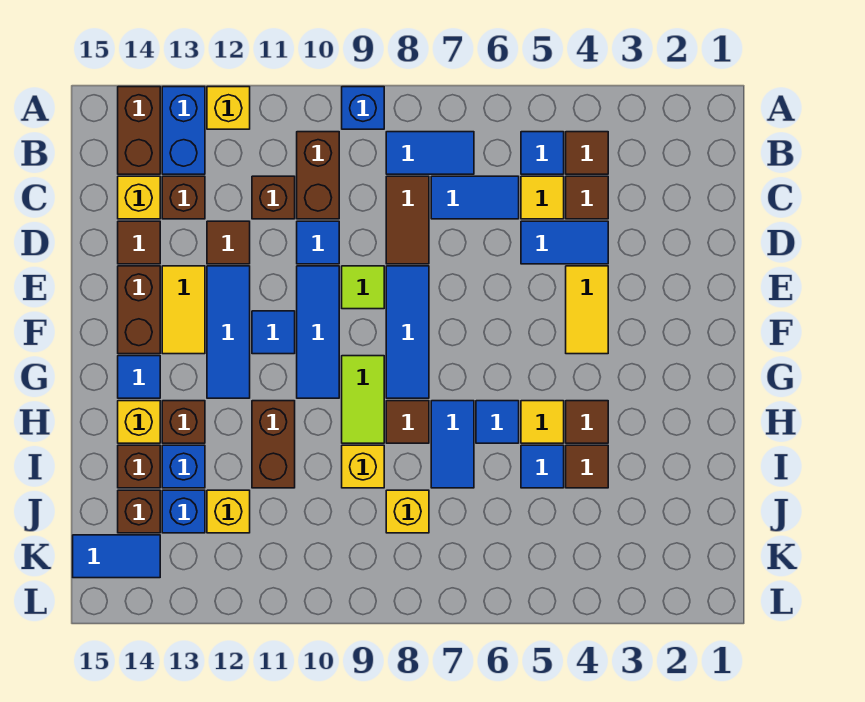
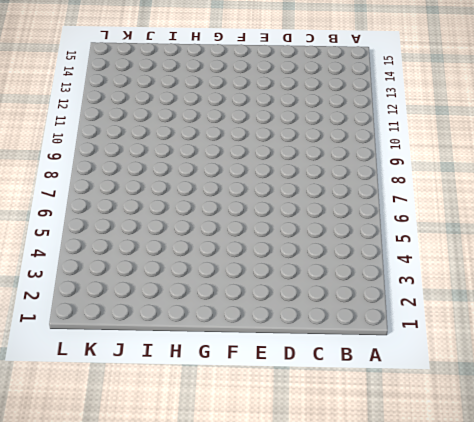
none -> blue 1x1 brick [342,87,384,129]
none -> yellow 1x1 brick [207,87,250,129]
none -> blue 1x2 brick [162,87,205,174]
none -> brown 1x2 brick [118,87,160,174]

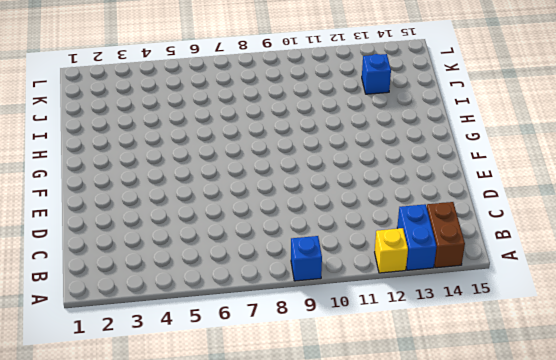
none -> brown 1x1 tile [566,132,608,174]
none -> blue 1x1 tile [521,132,564,174]
none -> blue 1x2 tile [386,132,474,174]
none -> brown 1x2 brick [297,132,339,219]

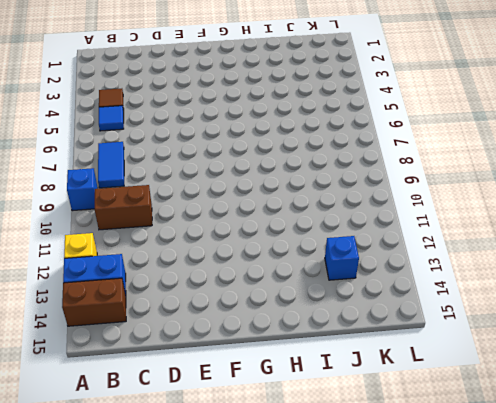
none -> brown 1x1 tile [566,176,608,219]
none -> yellow 1x1 tile [521,176,564,219]
none -> blue 1x2 tile [431,176,519,219]
none -> brown 1x2 tile [386,176,429,264]

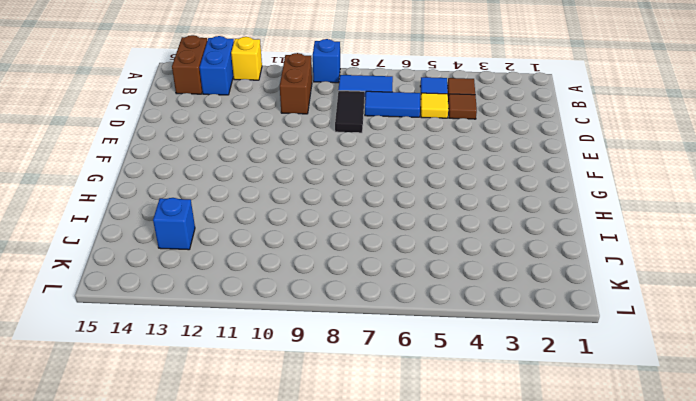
black 1x2 tile [335,91,365,133] -> brown 1x2 tile [386,176,429,264]
none -> brown 1x1 brick [252,176,295,219]
none -> brown 1x1 brick [162,176,205,219]
none -> yellow 1x1 brick [118,176,160,219]
none -> blue 1x2 tile [521,221,608,264]

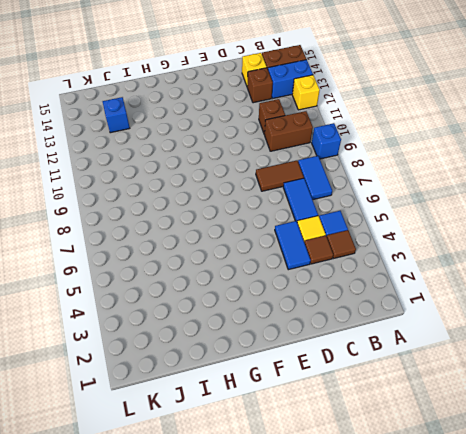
none -> blue 1x1 tile [297,221,339,264]
none -> brown 1x1 tile [207,221,250,264]
none -> brown 1x1 tile [118,221,160,264]
none -> yellow 1x2 tile [566,266,608,354]

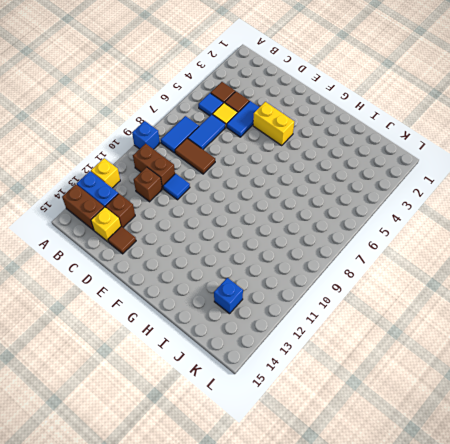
yellow 1x2 brick [253,102,294,145] -> yellow 1x2 tile [566,266,608,354]
none -> brown 1x1 tile [207,221,250,264]
none -> blue 1x3 tile [386,266,429,398]
none -> lime 1x1 tile [342,266,384,309]
none -> blue 1x3 tile [297,266,339,398]

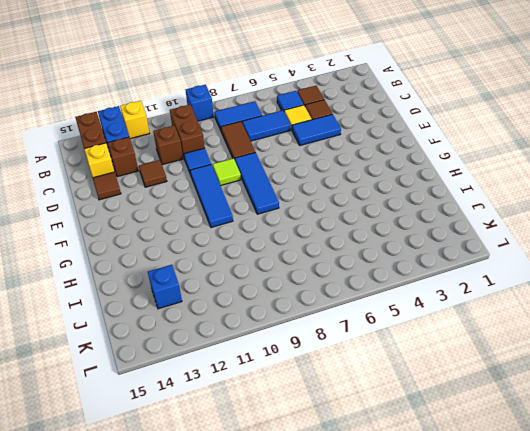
none -> yellow 1x2 tile [566,266,608,354]
none -> blue 1x3 tile [207,266,250,398]
none -> yellow 1x2 tile [162,266,205,354]
none -> brown 1x2 brick [118,266,160,354]

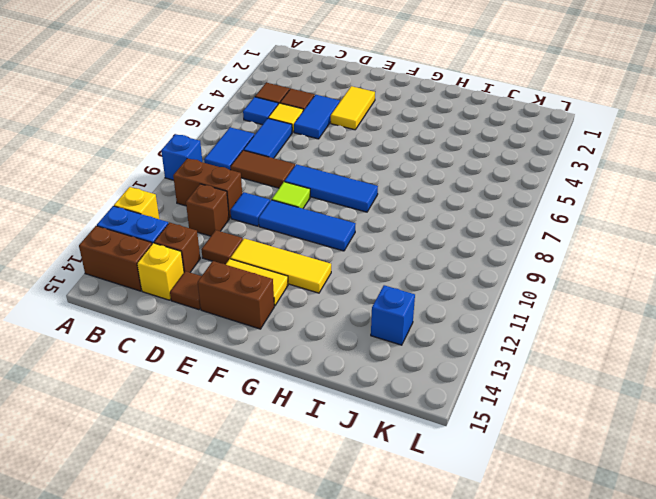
yellow 1x2 tile [331,86,375,130] -> yellow 1x2 tile turned to [566,266,608,354]
yellow 1x3 tile [230,238,331,293] -> blue 1x3 tile [207,266,250,398]
none -> blue 1x1 tile [252,311,295,354]
none -> lime 1x2 tile [342,356,384,443]
none -> blue 1x1 tile [118,356,160,398]
none -> brown 1x1 tile [566,401,608,443]

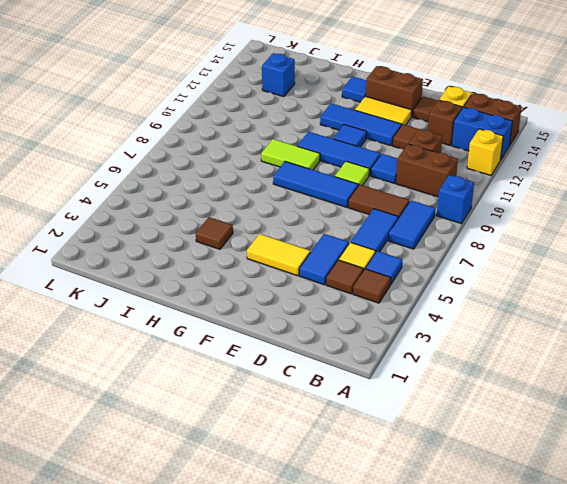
none -> yellow 1x1 tile [521,401,564,443]
none -> blue 1x1 tile [476,401,519,443]
none -> blue 1x2 tile [431,401,474,488]
none -> brown 1x1 tile [386,401,429,443]

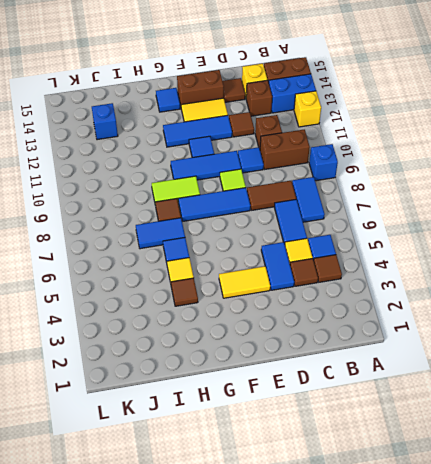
none -> brown 1x2 brick [252,401,295,488]
none -> brown 1x1 brick [162,401,205,443]
none -> yellow 1x1 brick [118,401,160,443]
none -> brown 1x1 tile [566,445,608,488]

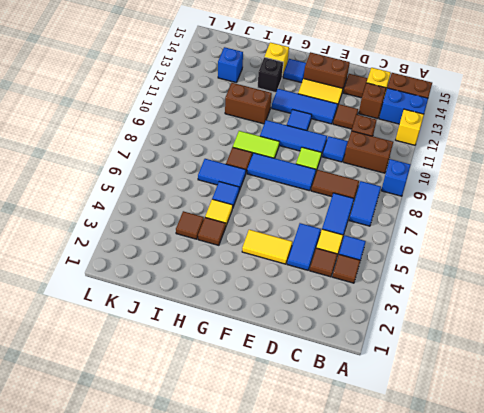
black 1x1 brick [257,57,283,93] -> brown 1x1 brick [162,401,205,443]
none -> blue 1x1 tile [521,445,564,488]
none -> yellow 1x1 brick [342,445,384,488]
none -> blue 1x1 brick [162,445,205,488]
none -> brown 1x1 brick [118,445,160,488]

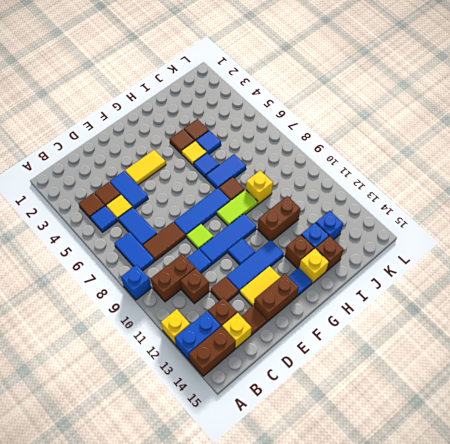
none -> yellow 1x1 brick [386,490,429,533]
none -> yellow 1x1 brick [207,490,250,533]
none -> brown 1x1 brick [118,490,160,533]
none -> blue 1x2 tile [73,535,160,578]

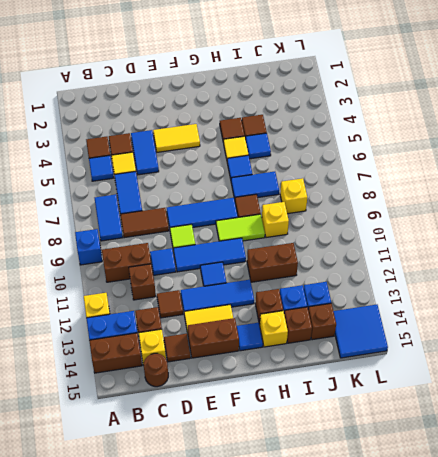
brown 1x1 round brick [144,353,168,387] -> none
blue 2x2 tile [333,305,388,358] -> blue 1x2 tile [73,535,160,578]
none -> yellow 1x1 brick [207,490,250,533]

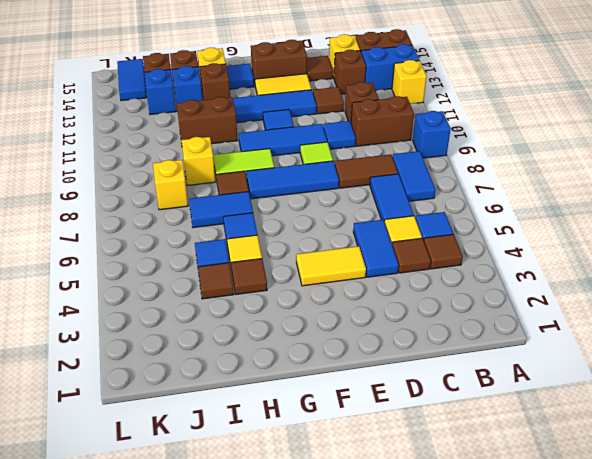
none -> yellow 1x1 brick [207,490,250,533]

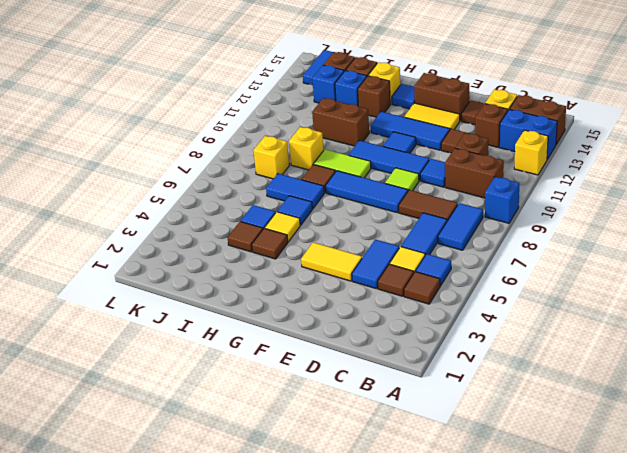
none -> yellow 1x1 brick [207,490,250,533]

